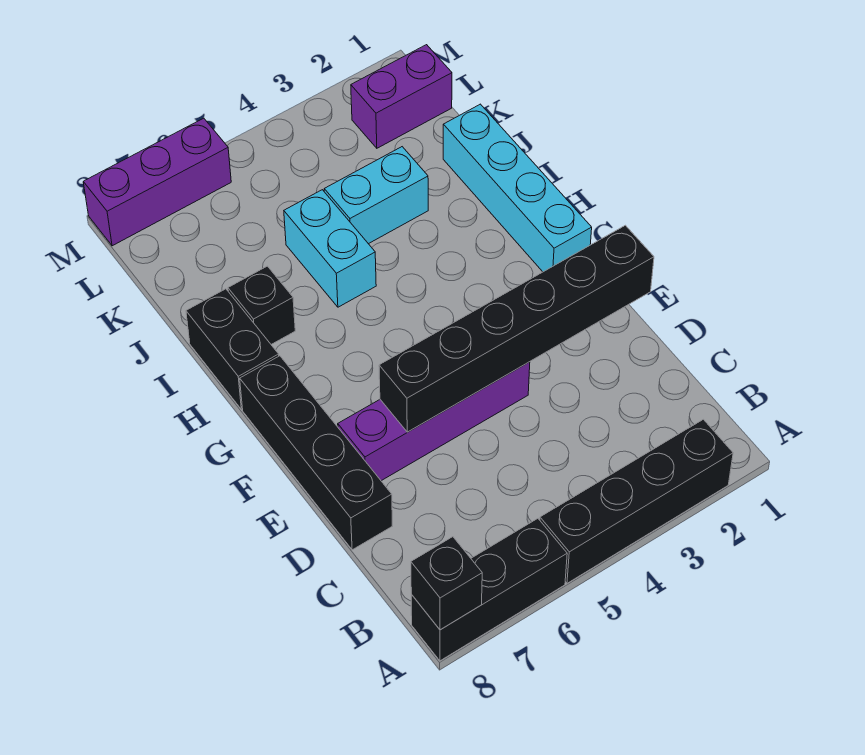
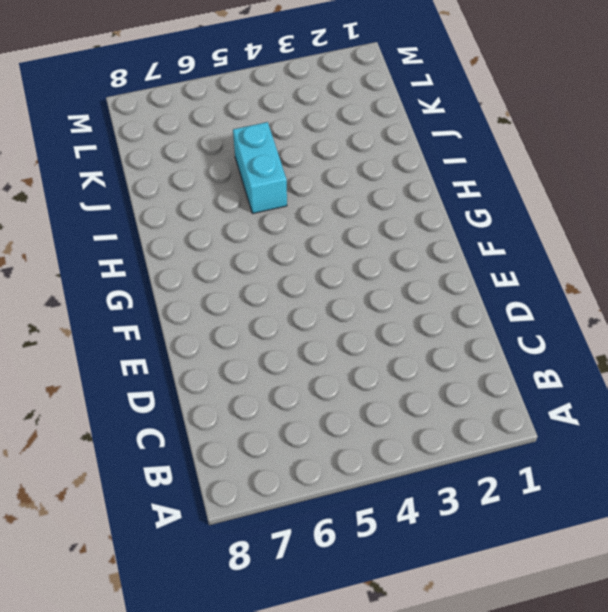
none -> black 1x4 brick [540,419,733,583]
none -> black 1x3 brick [411,519,567,661]
none -> black 1x4 brick [240,356,392,550]

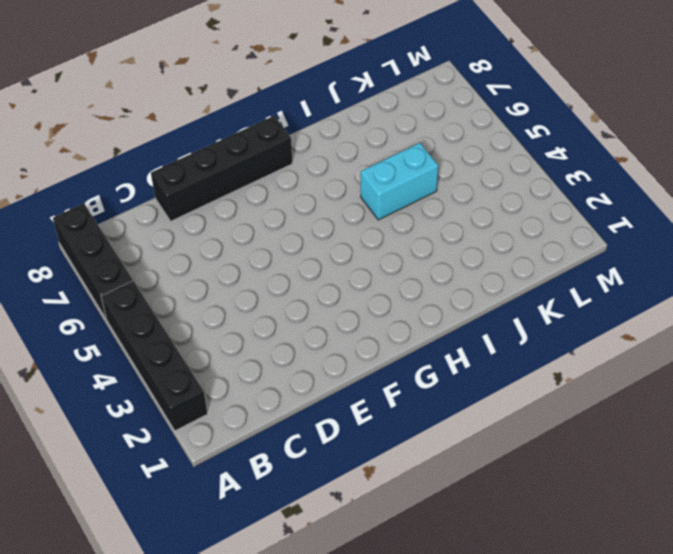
none -> purple 1x4 brick [338,362,530,481]
none -> cyan 1x4 brick [443,104,592,272]
none -> black 1x2 brick [186,289,279,410]

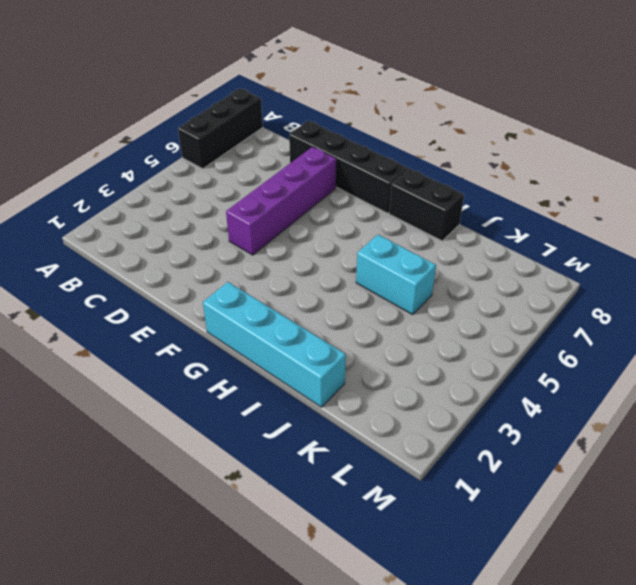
none -> black 1x4 brick [540,419,733,583]
none -> black 1x1 brick [228,266,295,344]
none -> cyan 1x2 brick [324,147,428,244]

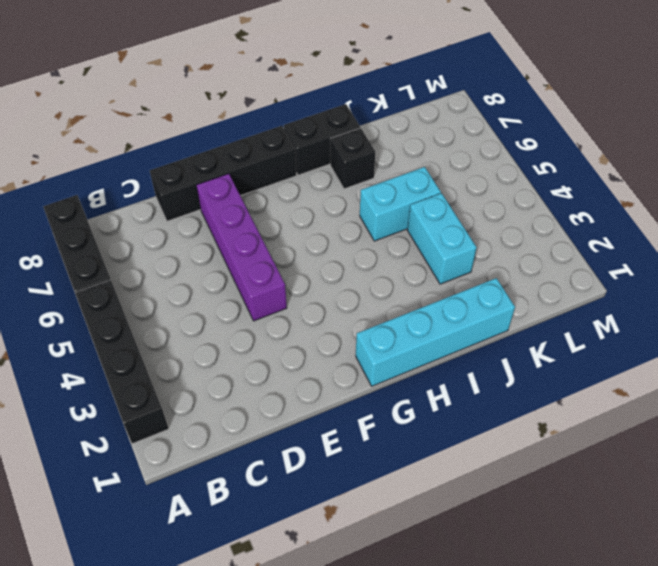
none -> purple 1x2 brick [351,45,452,148]
none -> purple 1x3 brick [83,118,231,246]
none -> black 1x1 brick [411,537,482,630]

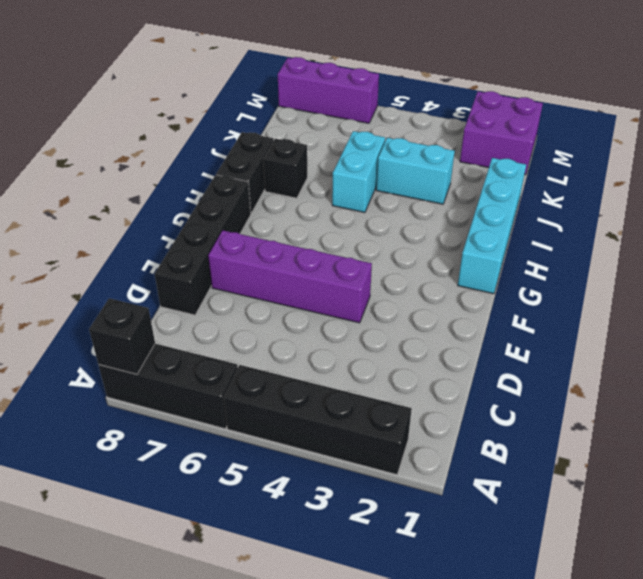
purple 2x2 brick [460,91,543,175] -> purple 1x2 brick [351,45,452,148]
none -> black 1x6 brick [379,225,654,432]

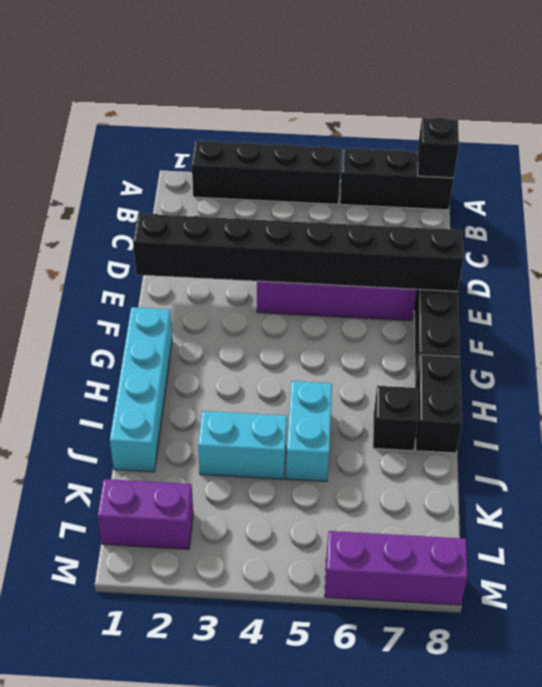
black 1x8 brick [133,214,463,291] -> black 1x6 brick [379,225,654,432]

